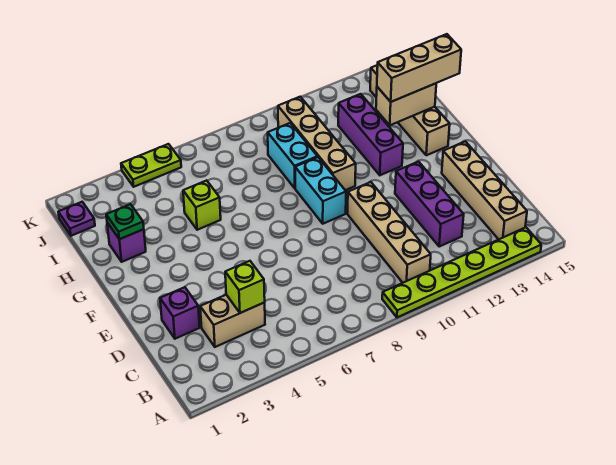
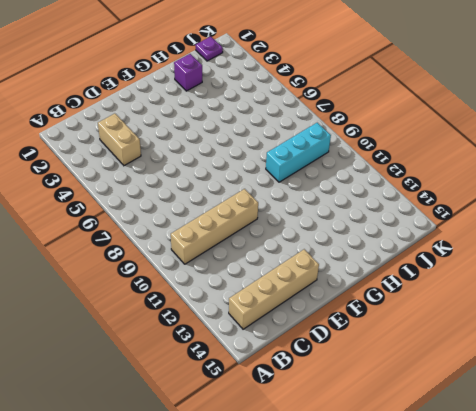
cyan 1x3 brick [266,123,331,182] -> cyan 1x2 brick [268,123,317,188]
none -> lime 1x6 plate [382,227,541,317]
none -> purple 1x3 brick [395,162,464,246]
none -> purple 1x1 brick [160,287,200,339]

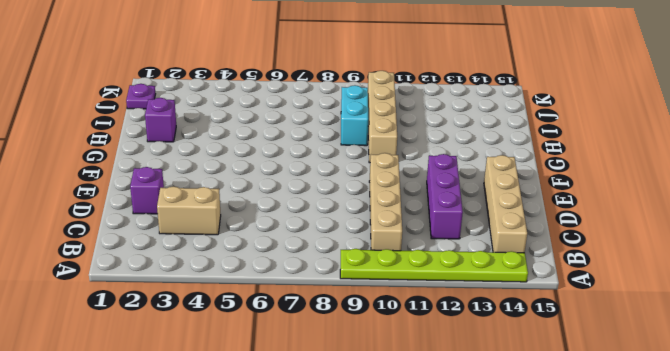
none -> cyan 1x2 brick [295,157,346,224]
none -> purple 1x3 brick [338,94,403,175]
none -> tan 1x4 brick [370,65,450,155]

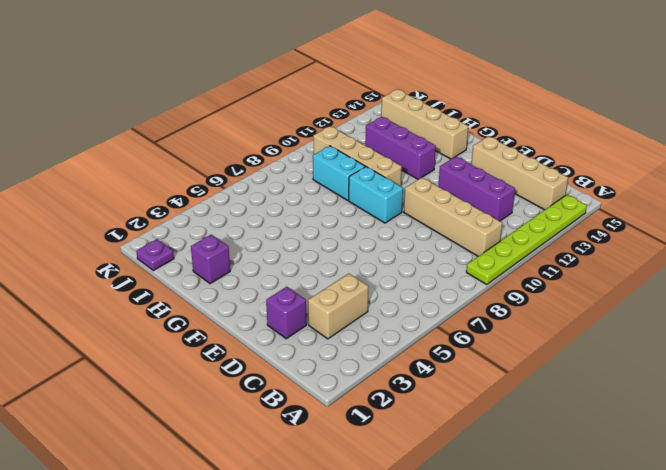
none -> lime 1x1 brick [183,180,221,230]
none -> lime 1x2 plate [121,144,181,187]
none -> lime 1x1 brick [225,261,265,313]

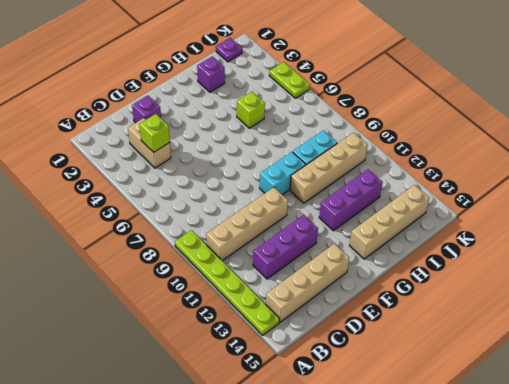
none -> green 1x1 plate [106,204,144,239]
none -> tan 1x2 brick [376,83,436,125]
none -> tan 1x3 brick [377,34,461,102]

